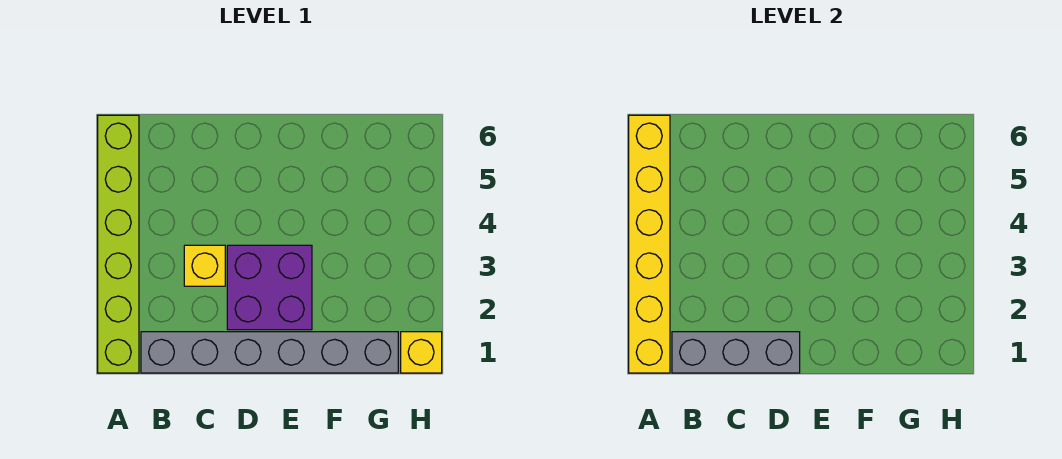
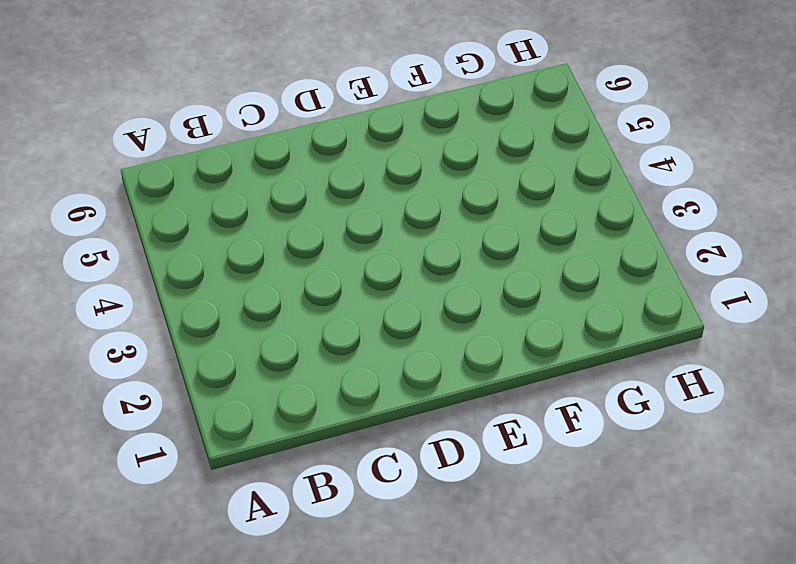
none -> lime 1x6 brick [98,115,139,373]
none -> grey 1x6 brick [141,332,398,373]

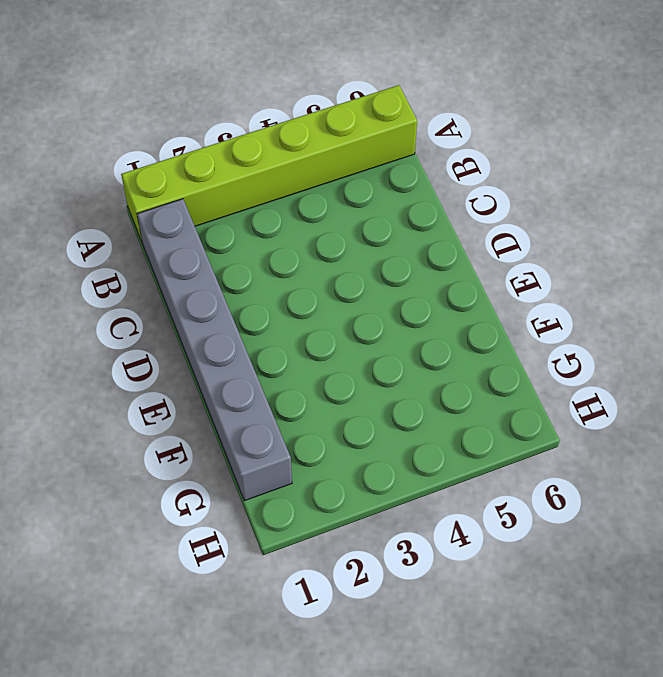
none -> yellow 1x1 brick [184,245,225,286]
none -> purple 2x2 brick [227,245,312,330]

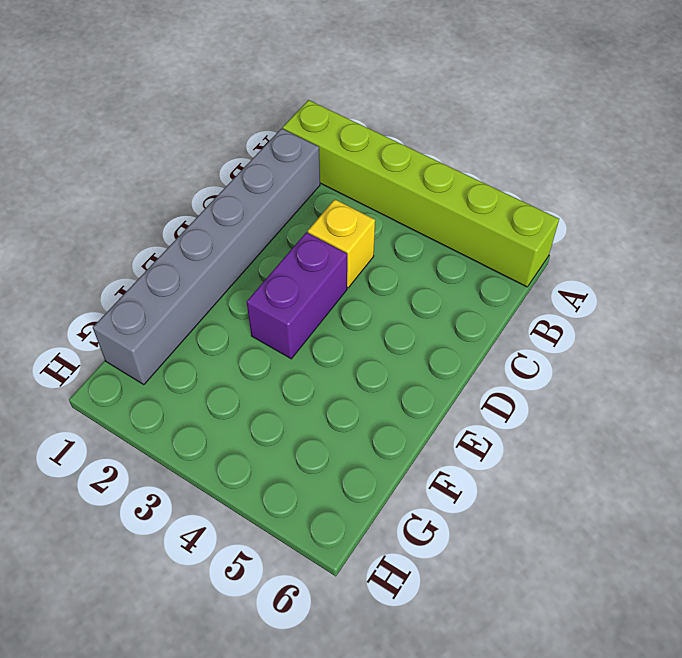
purple 1x2 brick [247,232,347,359] -> purple 2x2 brick [227,245,312,330]
none -> yellow 1x1 brick [401,332,442,373]
none -> yellow 1x6 brick [629,115,670,373]

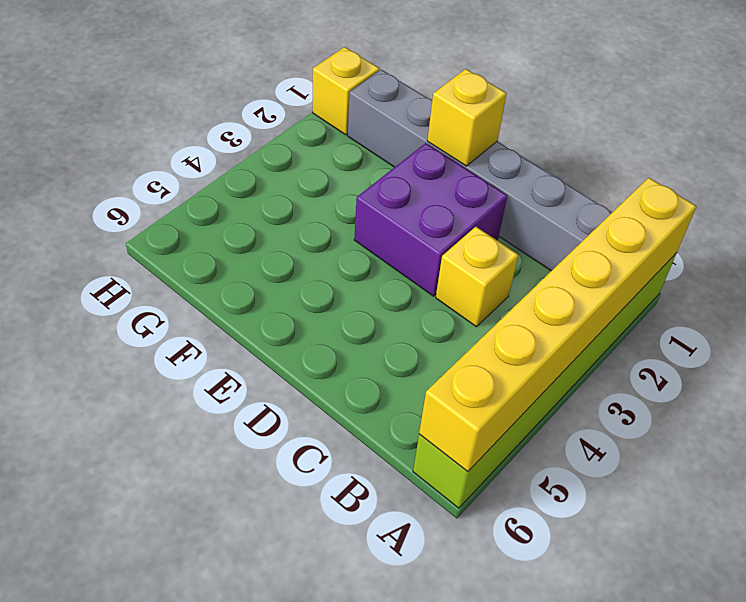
yellow 1x1 brick [427,69,507,166] -> none
none -> grey 1x3 brick [672,332,800,373]

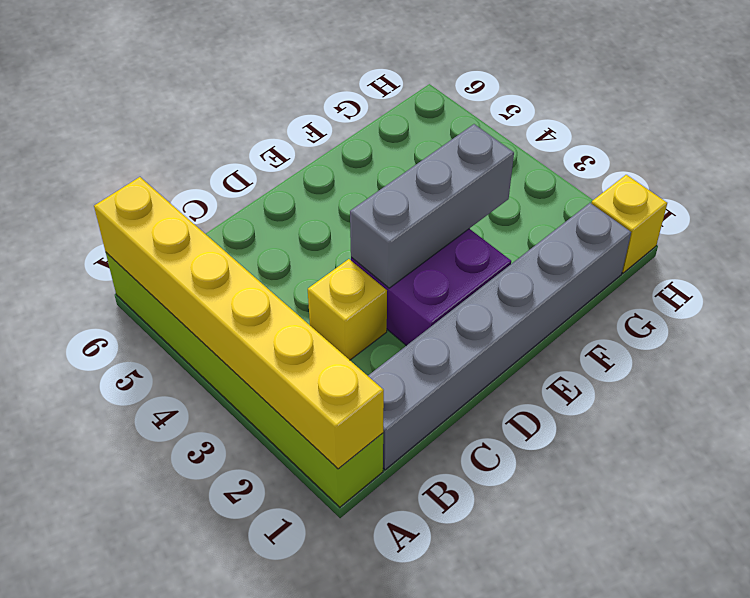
grey 1x3 brick [350,124,514,288] -> grey 1x3 brick moved to [672,332,800,373]

